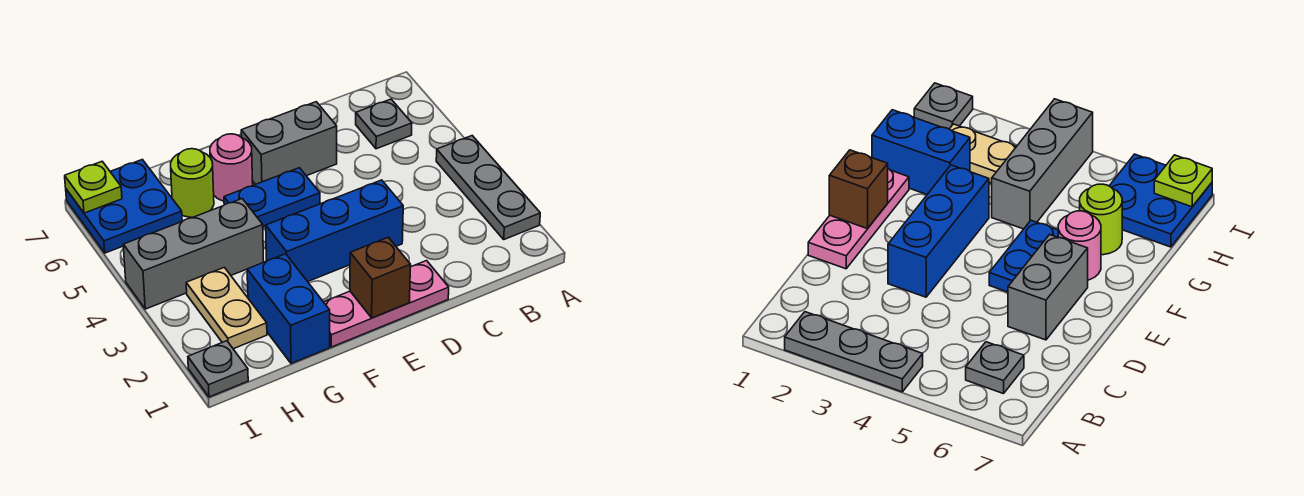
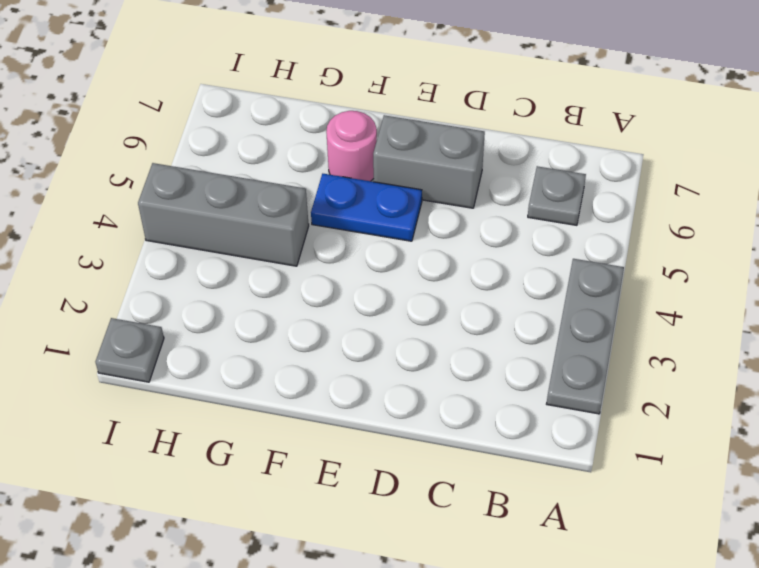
none -> pink 1x3 plate [324,261,449,347]
none -> blue 1x3 brick [266,180,403,282]
none -> blue 1x2 brick [247,254,330,364]

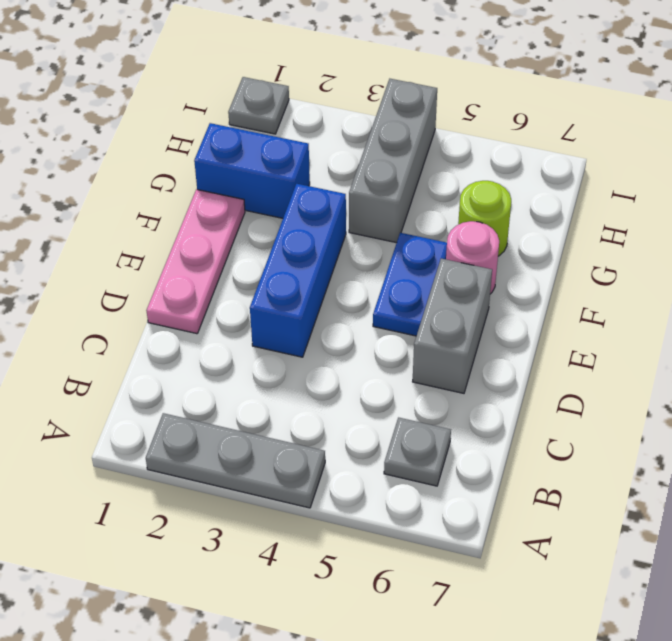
none -> tan 1x2 plate [186,267,267,349]
none -> blue 2x2 plate [66,160,182,253]
none -> brown 1x1 brick [350,238,411,318]

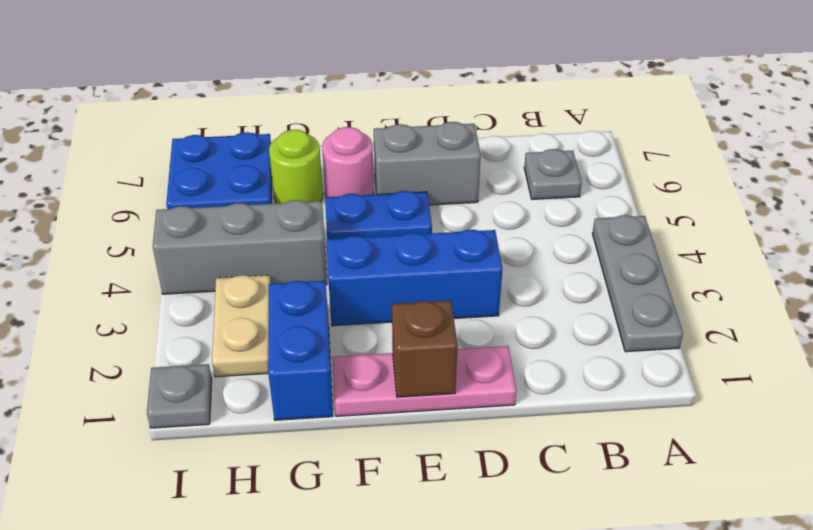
none -> lime 1x1 plate [65,162,122,213]

